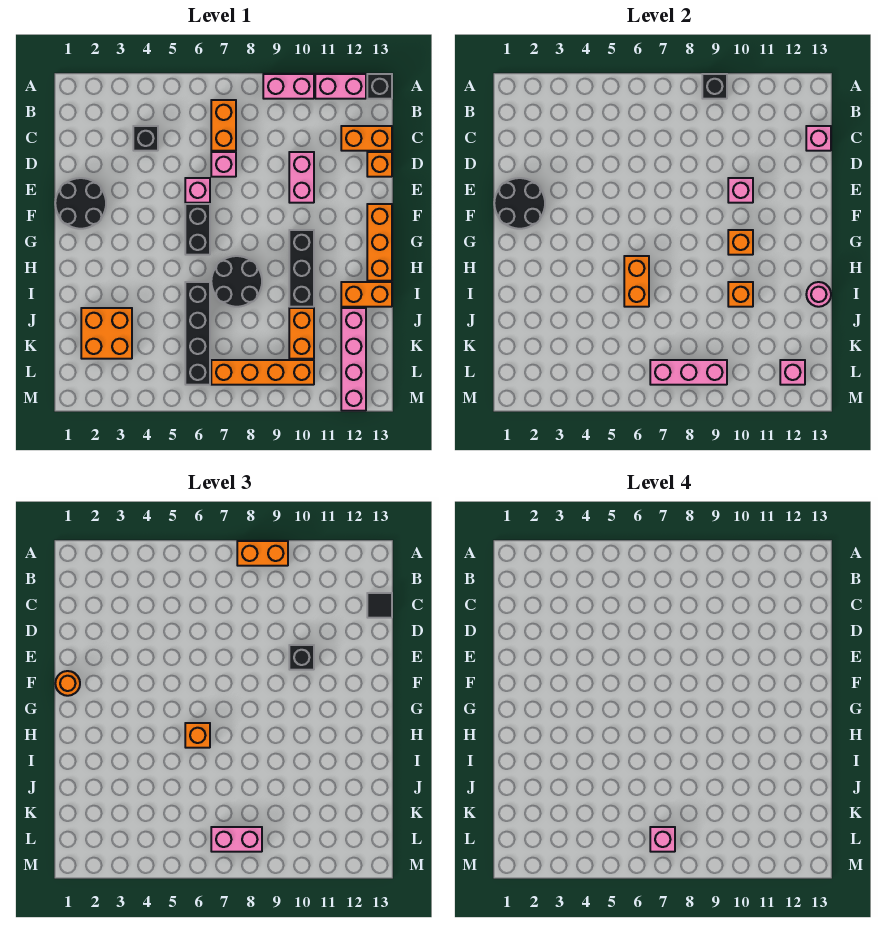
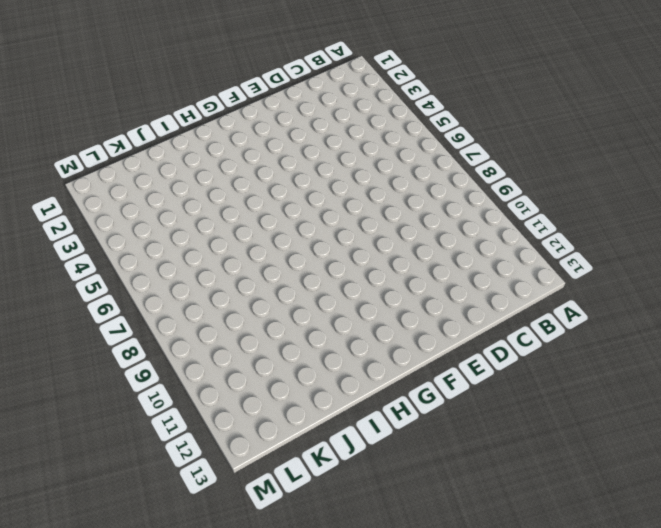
none -> pink 1x2 brick [263,74,314,99]
none -> pink 1x2 brick [315,74,366,99]
none -> black 1x1 brick [367,74,392,99]
none -> orange 1x2 brick [211,100,236,151]

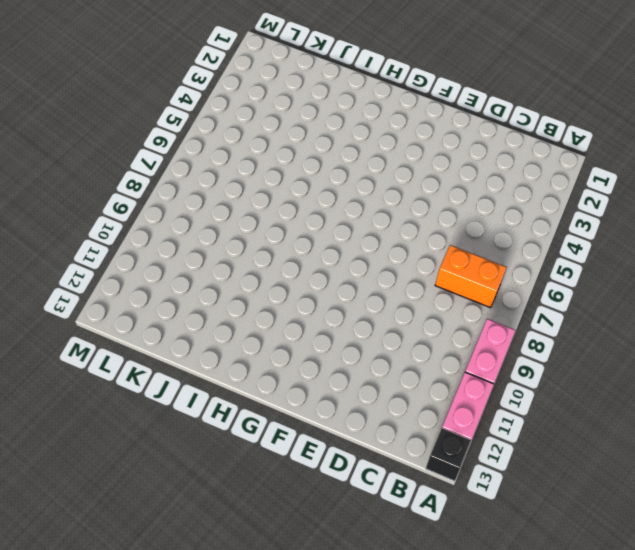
none -> black 1x1 brick [133,126,158,151]
none -> orange 1x2 brick [341,126,392,151]
none -> pink 1x1 brick [211,152,236,177]
none -> pink 1x2 brick [289,152,314,203]

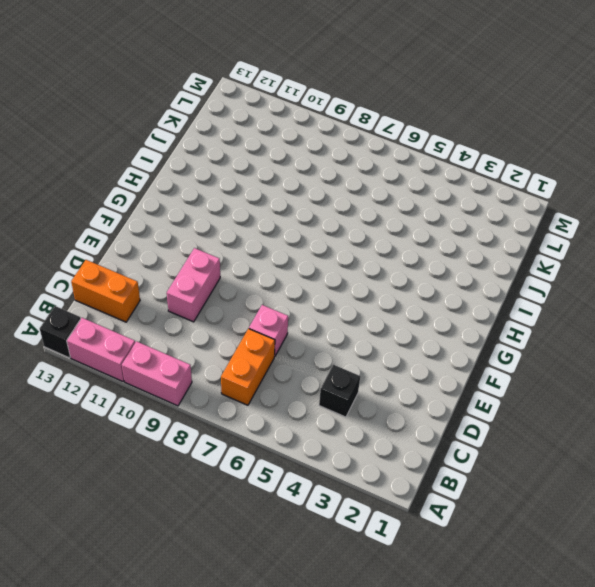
none -> orange 1x1 brick [367,152,392,177]
none -> black 2x2 round brick [55,178,106,229]
none -> pink 1x1 brick [185,178,210,203]
none -> black 1x2 brick [185,204,210,255]

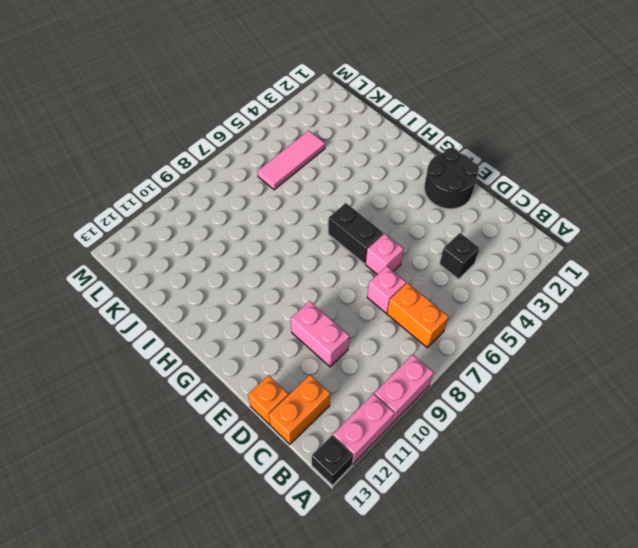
pink 1x3 tile [257,131,325,190] -> black 1x4 brick [185,282,210,385]
none -> orange 1x3 brick [367,204,392,281]
none -> black 1x3 brick [289,230,314,307]
none -> black 2x2 round brick [211,256,262,307]
none -> orange 1x2 brick [341,282,392,307]

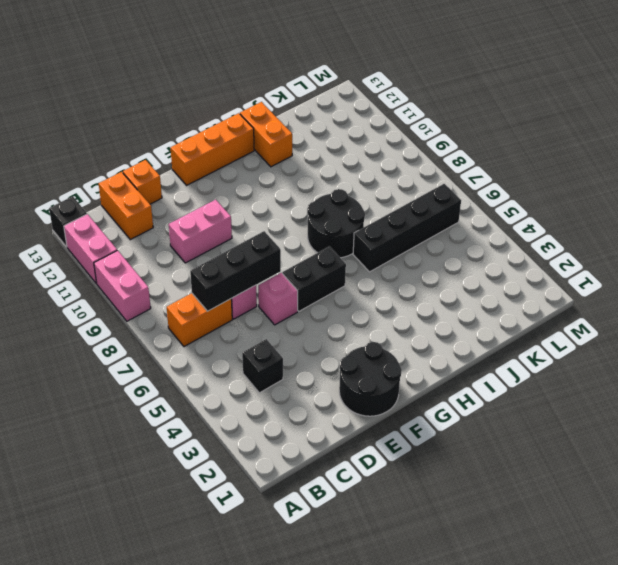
black 1x3 brick [190,231,281,311] -> black 1x3 brick moved to [289,230,314,307]
none -> orange 2x2 brick [81,308,132,359]
none -> orange 1x2 brick [289,308,314,359]
none -> pink 1x4 brick [341,308,366,411]
none -> orange 1x4 brick [211,360,314,385]

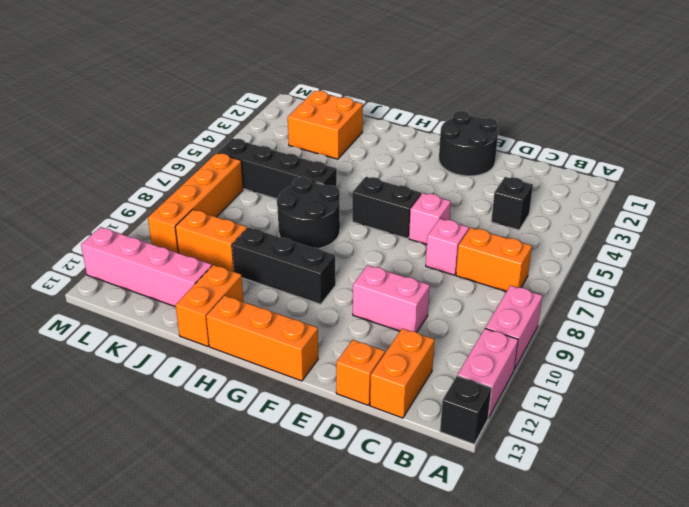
none -> black 1x1 brick [702,74,727,99]
none -> pink 1x1 brick [806,126,831,151]
none -> black 2x2 round brick [494,178,545,229]
none -> pink 1x1 brick [728,178,753,203]

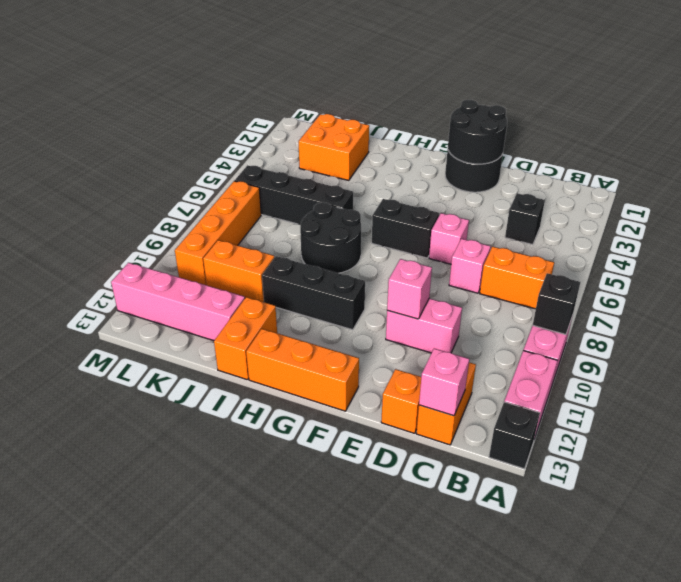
none -> orange 1x1 brick [728,230,753,255]
none -> orange 1x2 brick [624,256,649,307]
none -> orange 1x1 brick [728,282,753,307]
none -> pink 1x1 round brick [806,282,831,307]

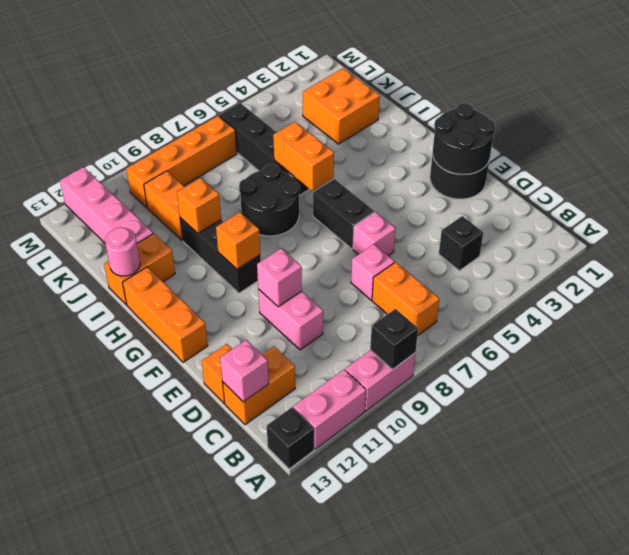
none -> pink 1x3 brick [650,360,727,385]
none -> pink 1x1 brick [780,360,805,385]
none -> orange 1x2 brick [237,541,288,566]
none -> black 1x1 tile [367,593,392,618]

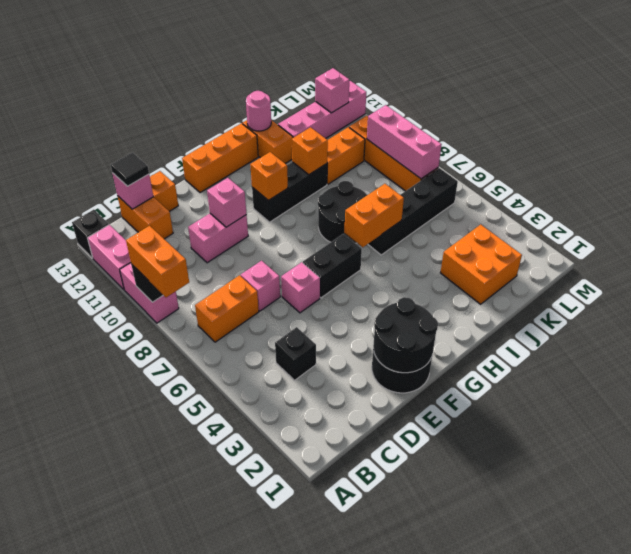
none -> black 1x1 brick [289,645,314,670]
none -> orange 1x1 round brick [55,671,80,696]
none -> orange 1x1 brick [185,723,210,748]
none -> pink 1x2 brick [211,827,262,852]

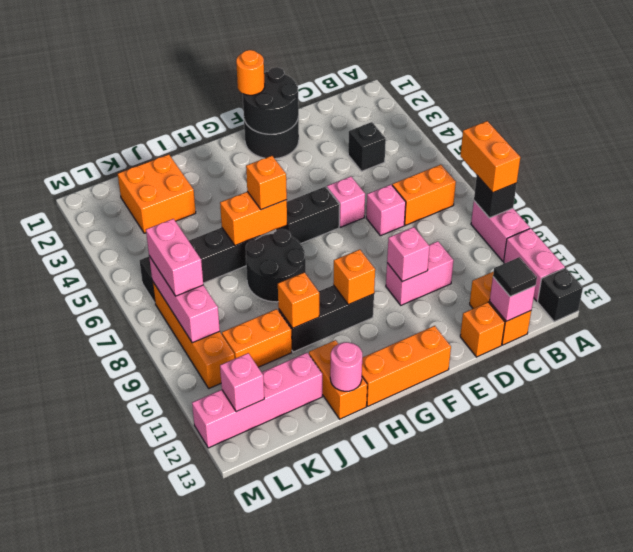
none -> black 1x1 brick [289,645,314,670]
none -> pink 1x1 brick [650,827,675,852]

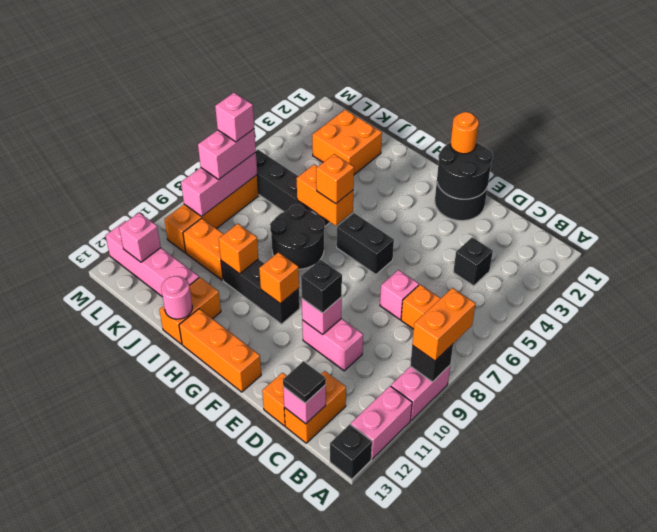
none -> pink 1x1 brick [185,178,210,203]

